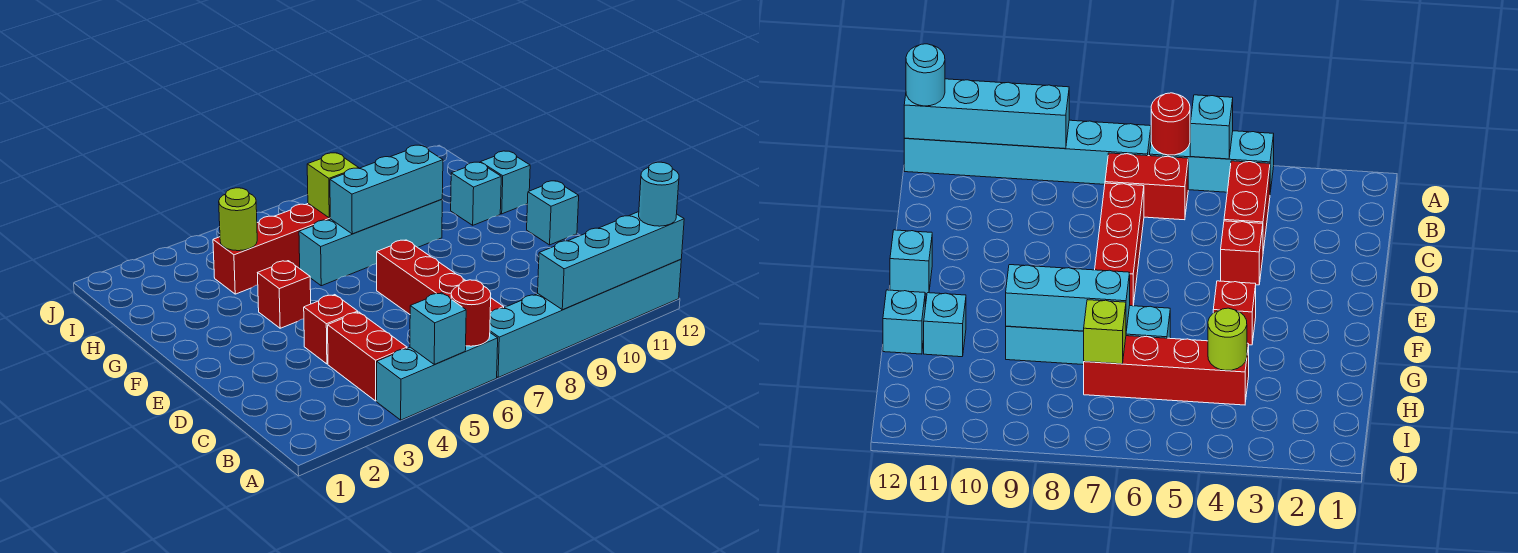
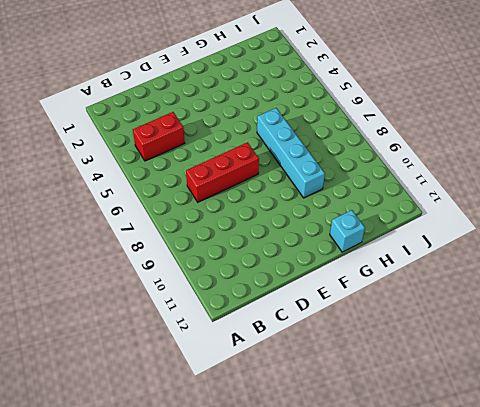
none -> cyan 1x3 brick [377,333,498,420]
none -> cyan 1x6 brick [490,259,681,378]
none -> red 1x2 brick [1105,153,1188,220]

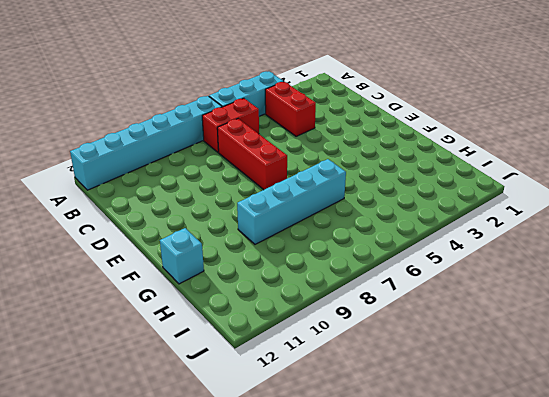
none -> red 1x1 brick [304,295,358,364]
none -> cyan 1x1 brick [527,181,579,245]
none -> red 1x1 brick [258,261,311,328]

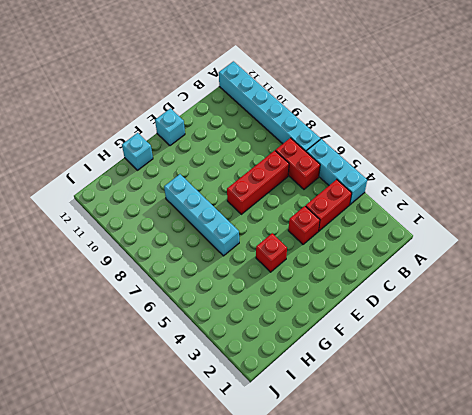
none -> cyan 1x1 brick [451,162,501,225]
none -> red 1x4 brick [213,204,330,294]
none -> cyan 1x1 brick [410,293,466,365]

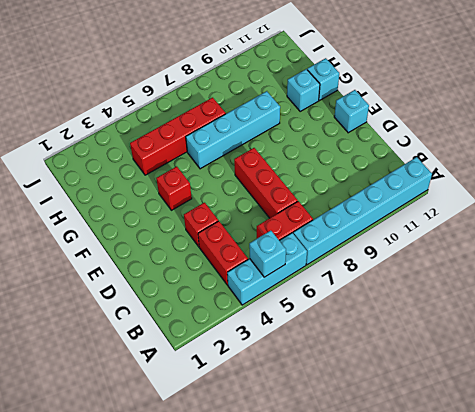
none -> red 1x1 round brick [451,280,491,346]
none -> cyan 1x4 brick [538,212,684,310]
none -> cyan 1x3 brick [330,145,443,234]

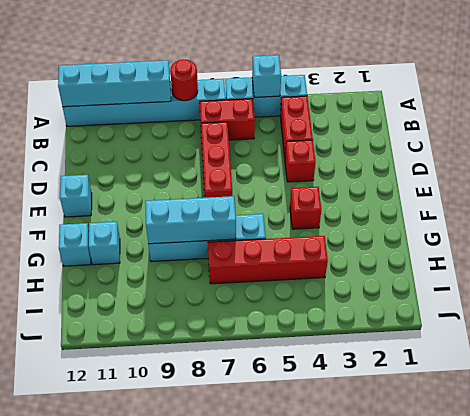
red 1x1 round brick [170,60,198,101] -> red 1x1 round brick moved to [451,280,491,346]
none -> lime 1x1 round brick [219,188,257,251]
none -> lime 1x1 brick [307,153,358,218]
none -> cyan 1x1 round brick [639,162,679,226]

